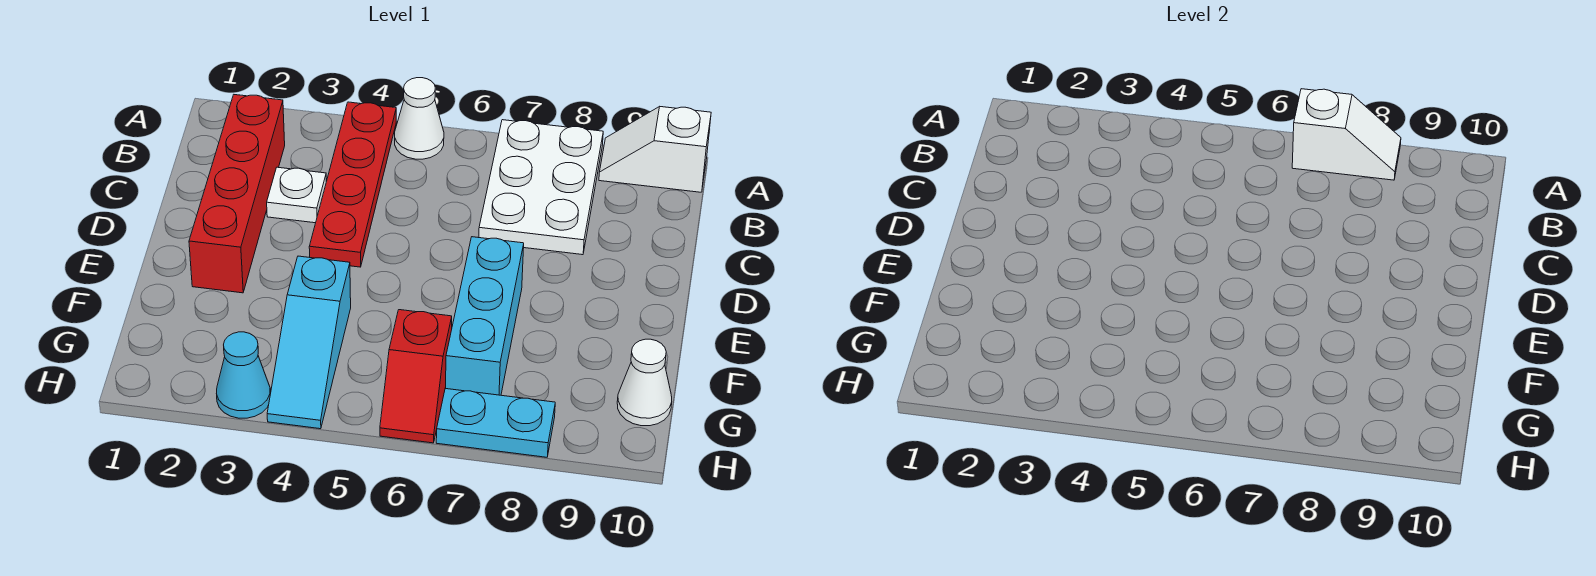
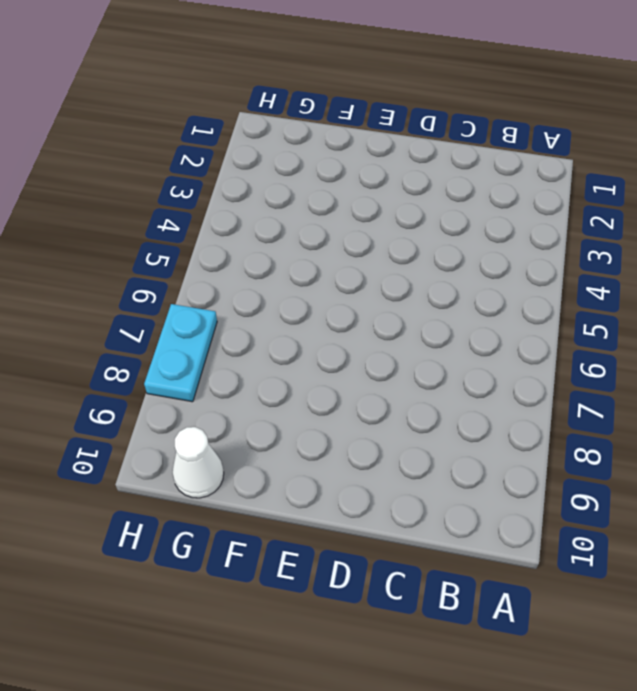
none -> red 1x4 plate [309,102,396,267]
none -> white 1x1 cone [395,78,444,159]
none -> white 2x3 plate [479,120,603,255]

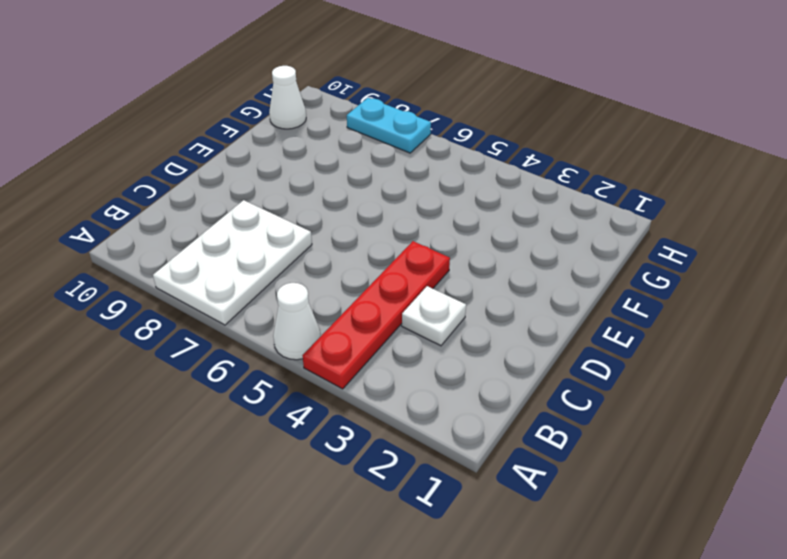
none -> white 1x2 slope [599,107,711,192]
none -> red 1x4 brick [189,95,285,293]
none -> cyan 1x3 brick [446,237,524,395]

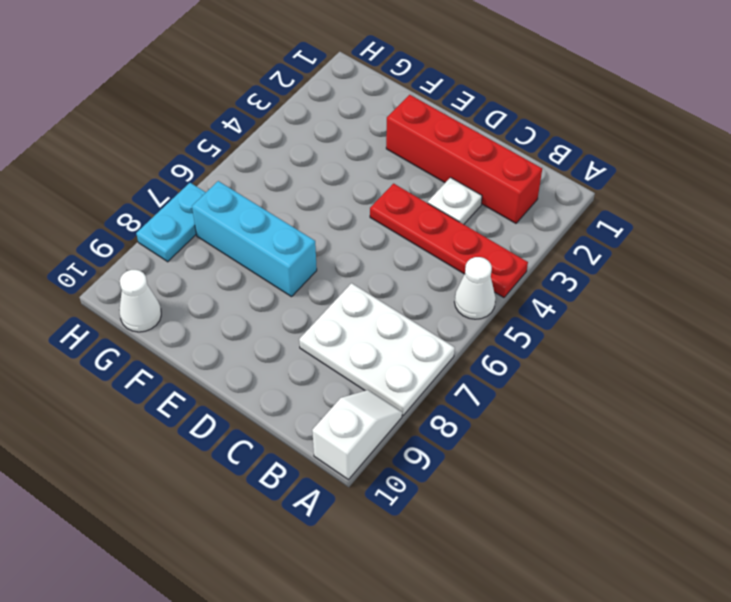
none -> cyan 1x3 slope [267,256,351,429]
none -> red 1x2 slope [380,310,452,443]
none -> cyan 1x1 cone [216,332,270,418]

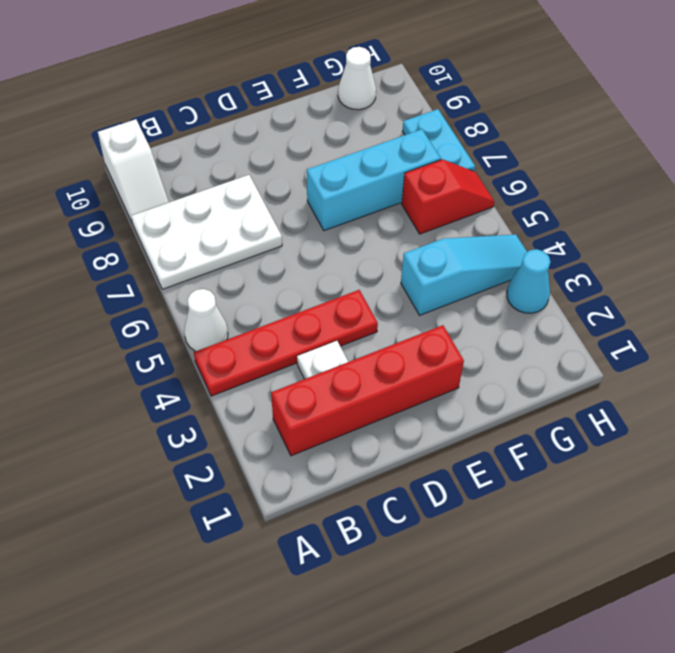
none -> white 1x2 slope [1292,89,1401,180]

